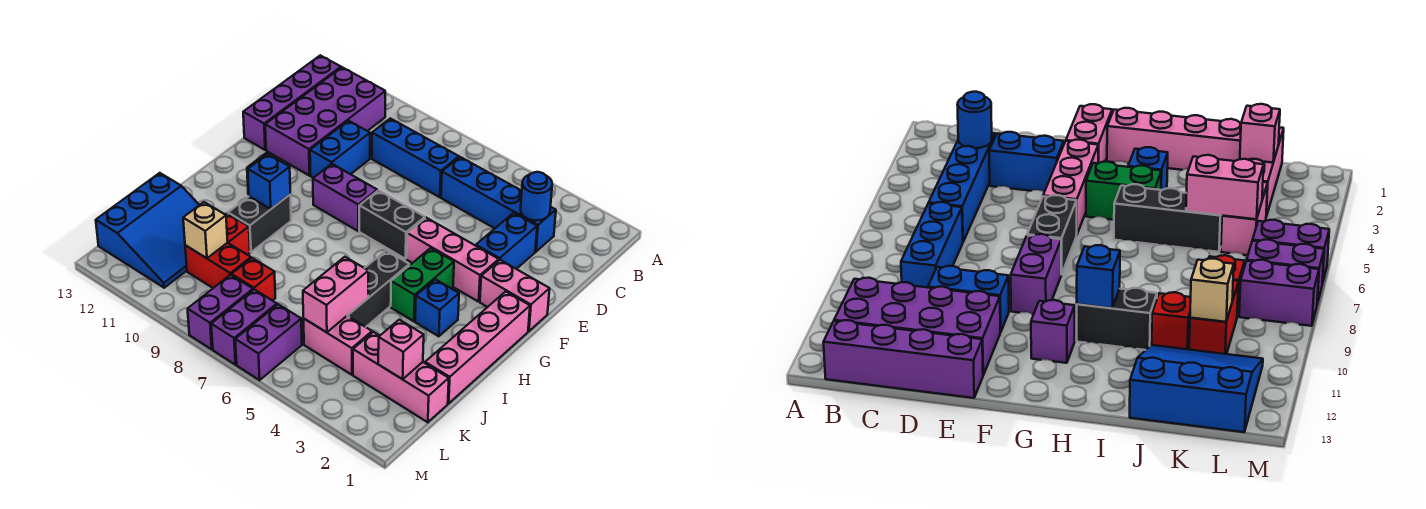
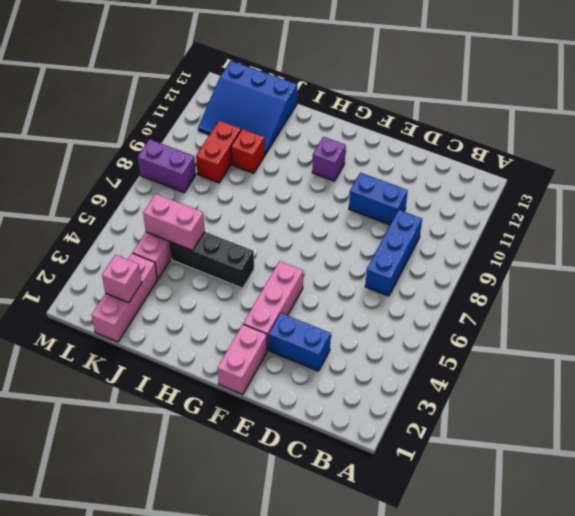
none -> purple 2x4 brick [265,67,385,176]
none -> purple 1x4 brick [243,55,341,150]
none -> blue 1x4 brick [441,157,556,252]
none -> black 1x2 brick [359,190,425,259]

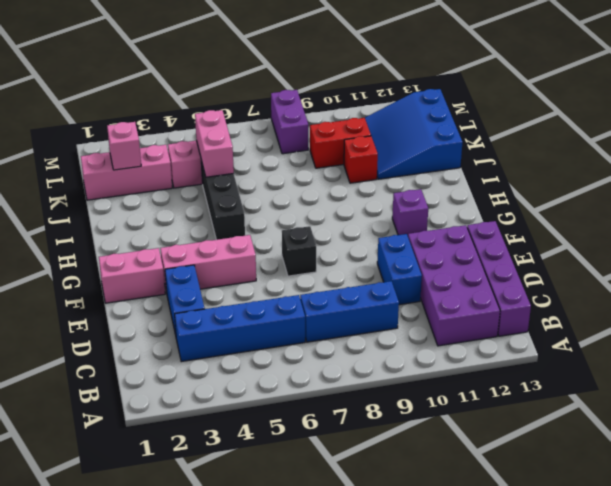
black 1x1 brick [282,226,316,276] -> black 1x2 brick [359,190,425,259]
none -> purple 1x2 brick [313,164,377,231]
none -> pink 1x4 brick [425,291,530,403]
none -> green 1x2 brick [391,248,454,321]
none -> blue 1x1 brick [415,279,459,336]

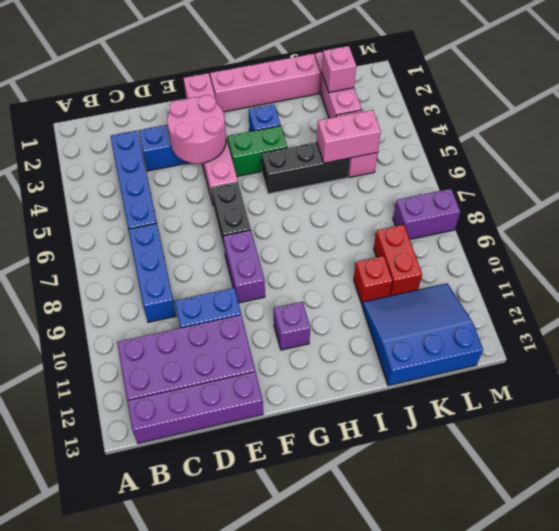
pink 2x2 round brick [167,95,226,163] -> none
none -> black 1x2 brick [228,195,291,252]
none -> red 1x1 brick [232,258,275,301]
none -> purple 1x2 brick [235,304,302,380]
none -> purple 1x2 brick [211,290,277,365]

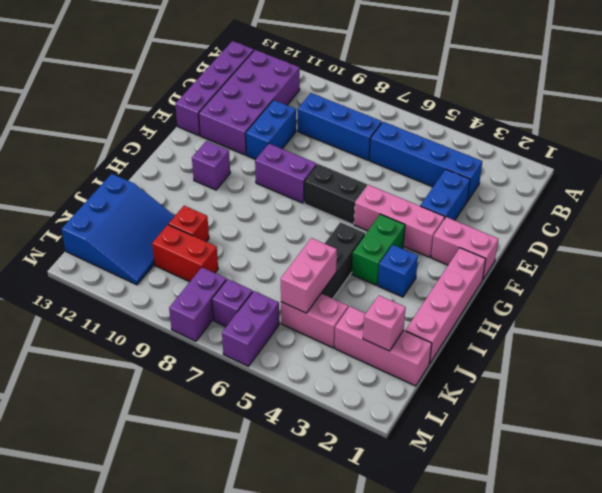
purple 1x1 brick [212,279,253,327] -> purple 1x2 brick [211,290,277,365]
none -> black 1x2 brick [228,195,291,252]
none -> red 1x1 brick [232,258,275,301]
none -> blue 1x1 round brick [521,172,552,221]
none -> blue 1x1 brick [248,154,290,209]

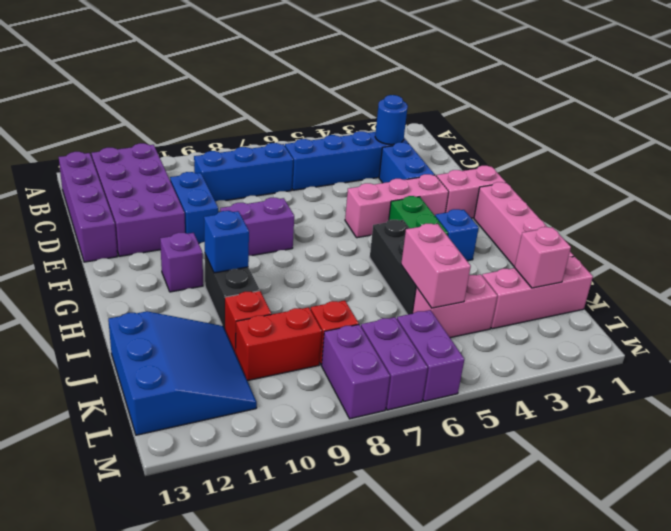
none -> black 1x2 brick [359,190,425,259]
none -> tan 1x1 brick [183,202,228,258]

